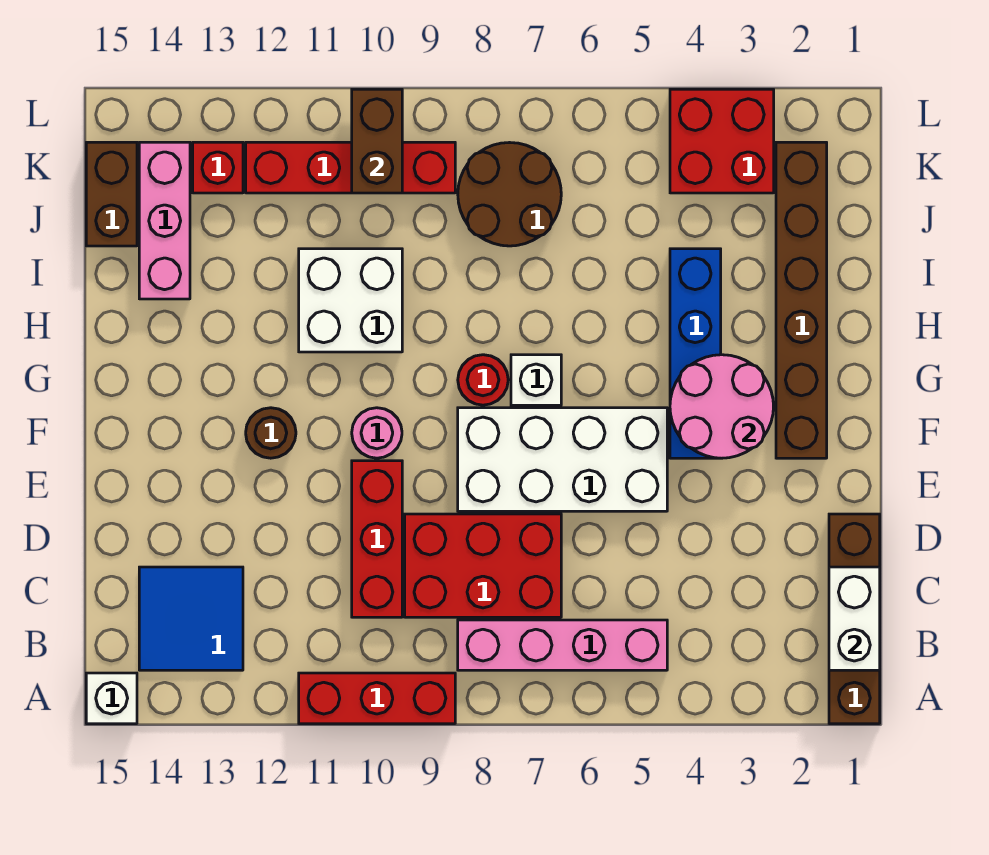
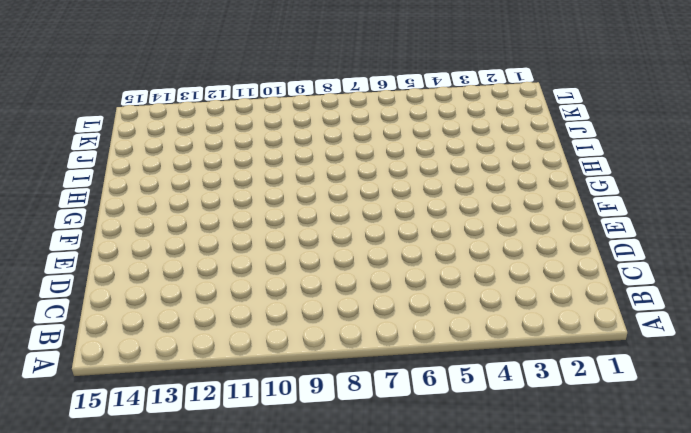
none -> brown 1x4 brick [829,514,880,724]
none -> red 1x3 brick [299,673,455,724]
none -> white 1x1 brick [86,673,137,724]

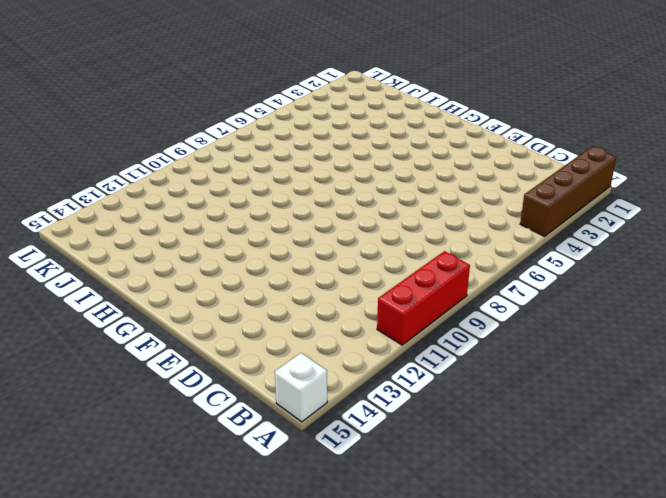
brown 1x4 brick [520,147,616,236] -> brown 1x4 brick turned to [829,514,880,724]
none -> pink 1x4 brick [458,620,667,670]
none -> blue 2x2 tile [139,567,243,670]
none -> red 2x3 brick [405,514,561,617]

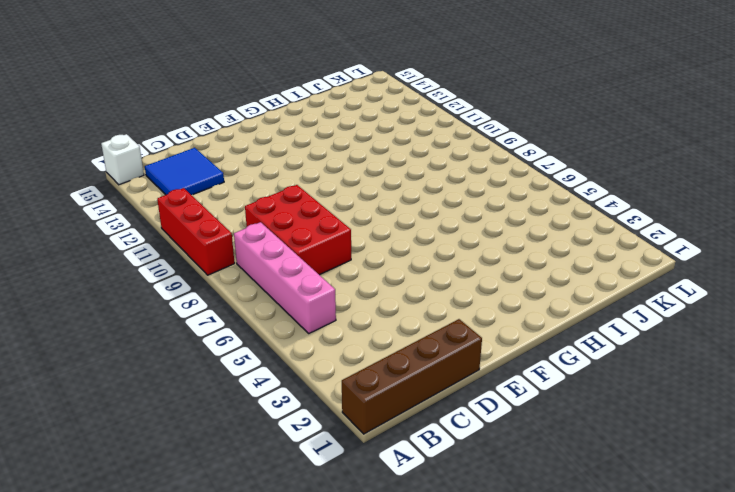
none -> red 1x3 brick [352,461,402,617]
none -> white 2x4 brick [458,408,667,511]
none -> brown 1x6 brick [776,142,827,458]

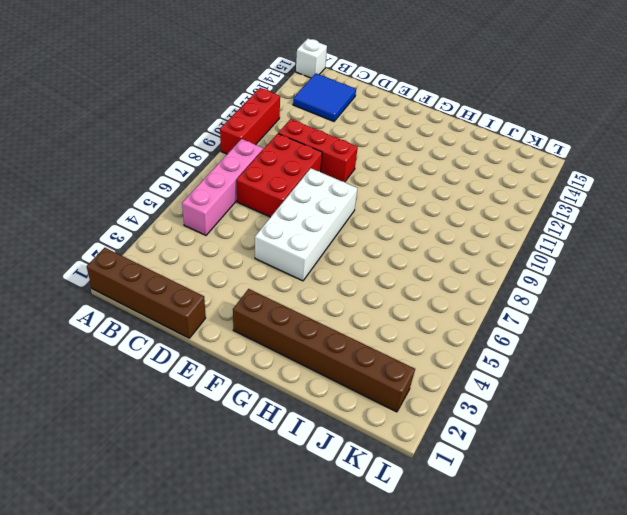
none -> blue 1x4 brick [670,249,721,458]
none -> pink 1x1 round brick [352,408,402,458]
none -> brown 1x1 round brick [246,408,296,458]

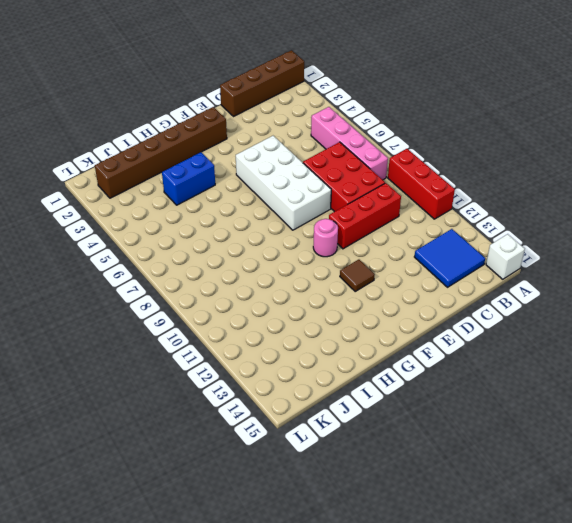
brown 1x1 tile [340,260,375,291] -> brown 1x1 round brick [246,408,296,458]
blue 1x2 brick [162,152,215,205] -> blue 1x4 brick [670,249,721,458]
none -> white 1x1 brick [511,355,561,405]
none -> red 1x1 round brick [458,355,508,405]
none -> white 2x2 brick [299,249,402,352]

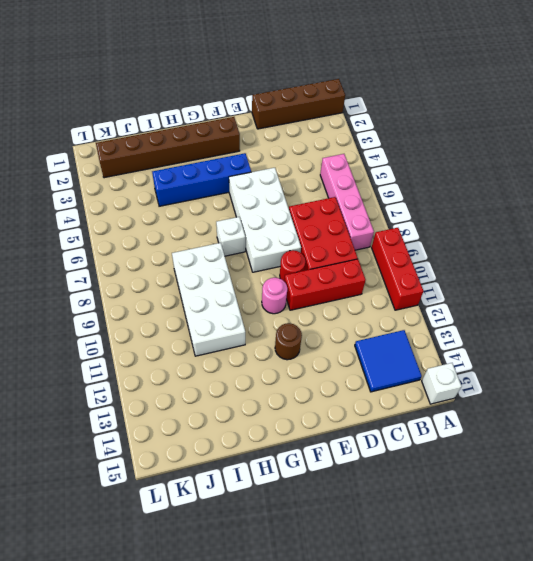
red 1x1 round brick [280,250,305,281] -> red 1x1 round brick moved to [458,355,508,405]
white 2x4 brick [172,243,245,356] -> white 2x2 brick [299,249,402,352]
none -> pink 1x3 brick [139,142,190,299]
none -> brown 2x2 round brick [458,143,561,246]
none -> brown 1x2 brick [86,142,137,246]

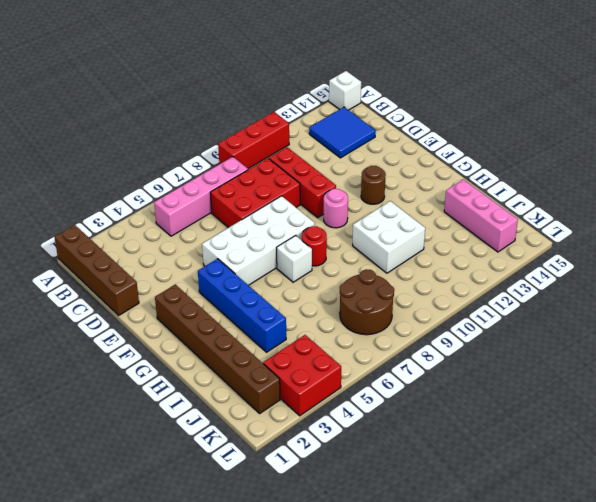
none -> brown 1x2 brick [86,142,137,246]
none -> red 1x4 brick [246,142,455,193]
none -> red 1x1 brick [193,142,243,193]

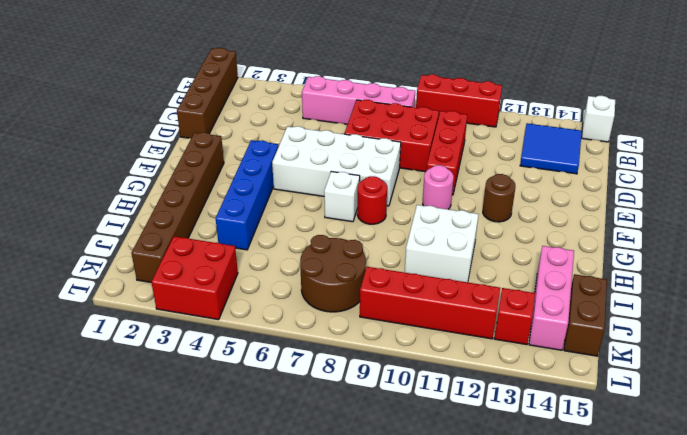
none -> white 1x2 brick [829,567,880,670]
none -> pink 2x2 round brick [670,355,774,458]
none -> brown 1x2 brick [352,89,402,193]

